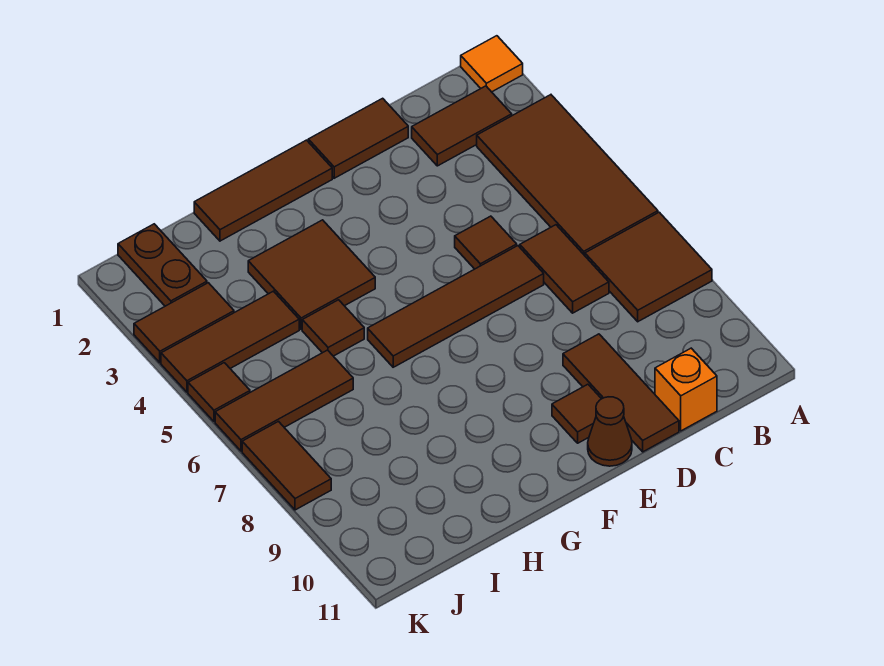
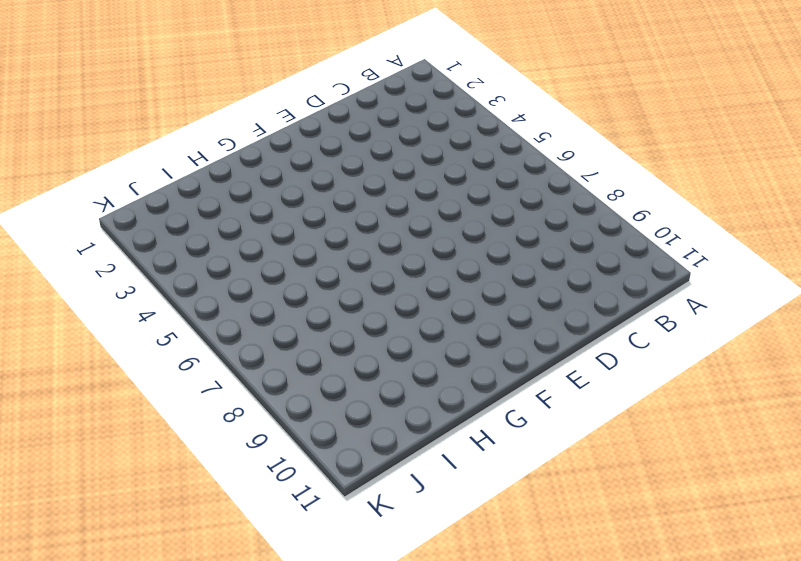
none -> orange 1x1 tile [461,36,523,92]
none -> brown 2x4 tile [477,95,658,256]
none -> brown 2x2 tile [585,212,712,322]

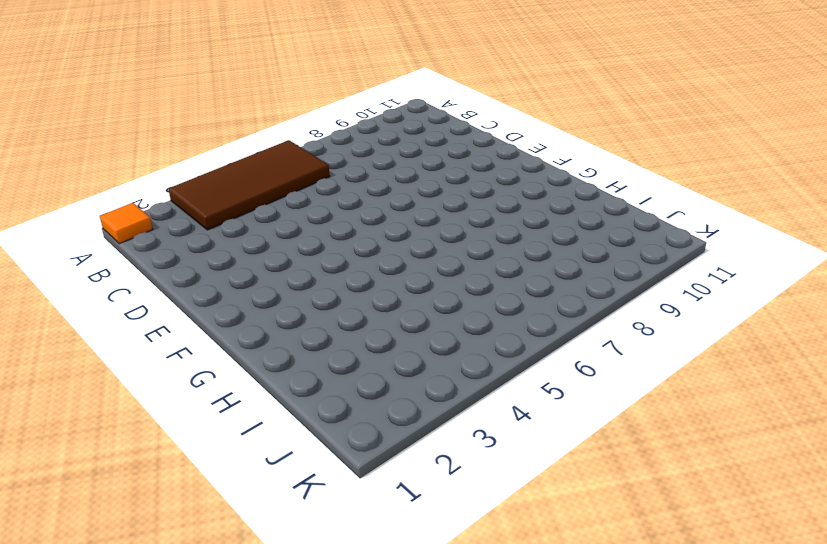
none -> brown 2x2 tile [585,212,712,322]
none -> brown 1x2 tile [412,86,512,166]
none -> brown 1x2 tile [520,225,609,313]

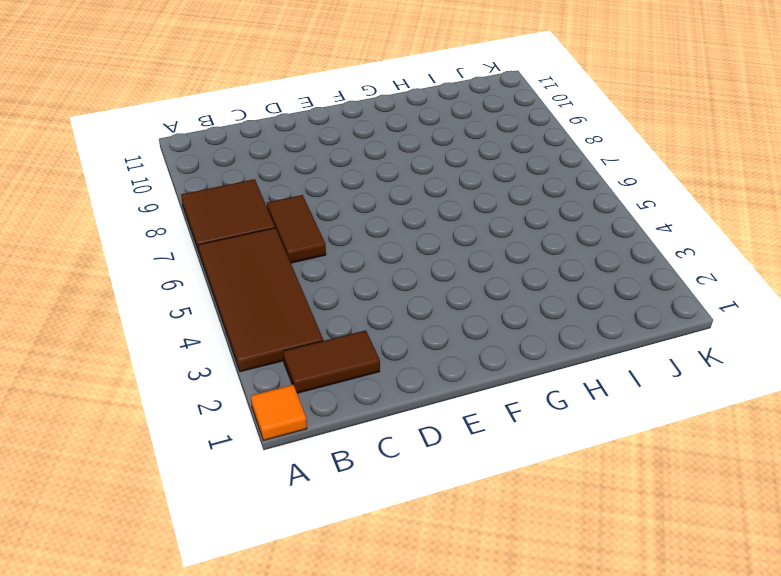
none -> orange 1x1 brick [655,348,717,431]
none -> brown 1x2 tile [308,98,408,178]
none -> brown 1x1 tile [455,216,517,269]

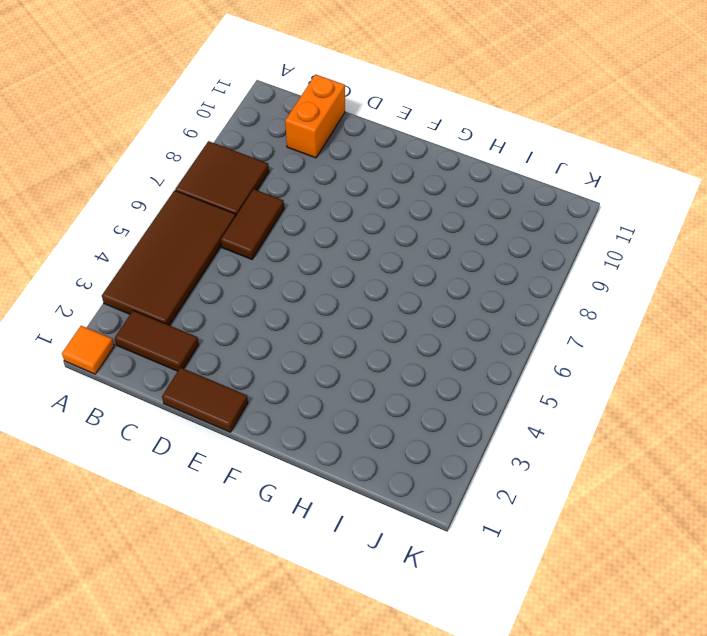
orange 1x2 brick [285,74,345,158] -> orange 1x1 brick [655,348,717,431]
none -> brown 1x1 tile [455,216,517,269]
none -> brown 1x4 tile [368,246,544,367]
none -> brown 1x3 tile [563,334,679,452]

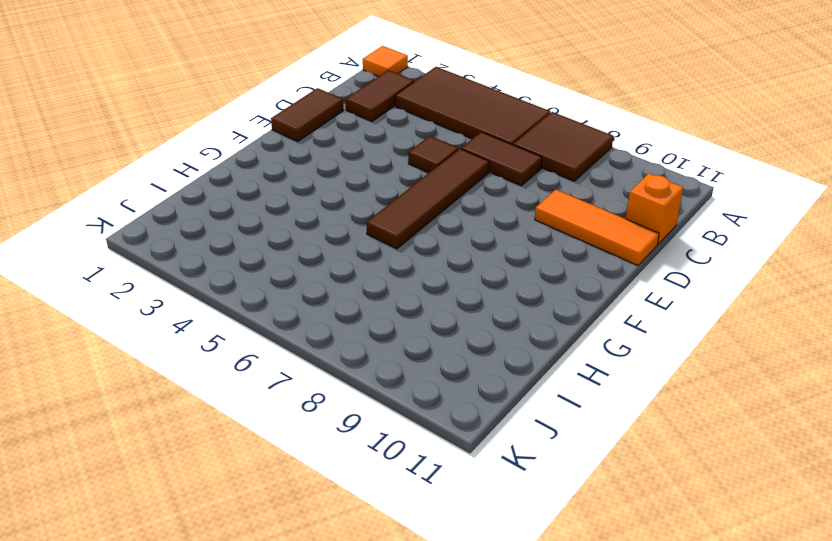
orange 1x3 tile [535,189,659,265] -> brown 1x3 tile [563,334,679,452]
none -> brown 1x1 tile [552,384,601,443]
none -> brown 1x1 cone [588,397,632,466]
none -> brown 1x3 tile [194,140,332,241]

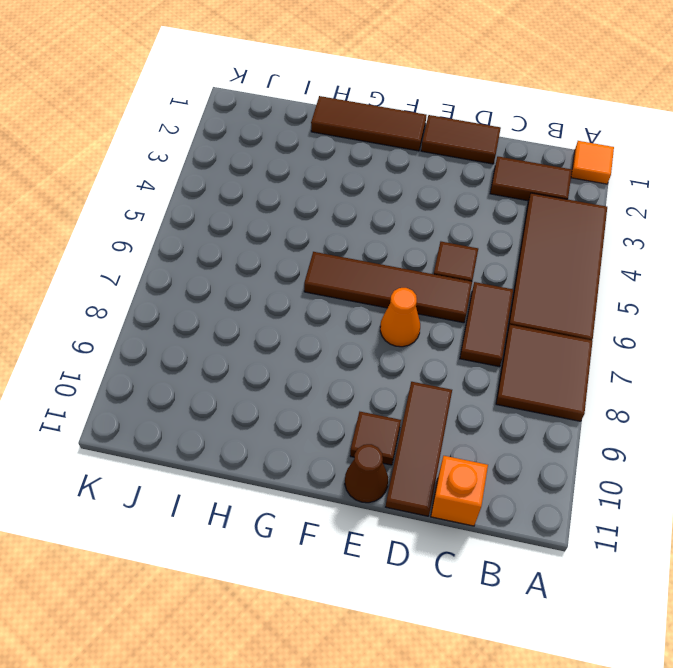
orange 1x1 cone [380,288,420,347] -> none
none -> brown 2x2 tile [248,220,375,329]
none -> brown 1x1 tile [302,300,364,356]
none -> brown 1x3 tile [161,291,299,392]

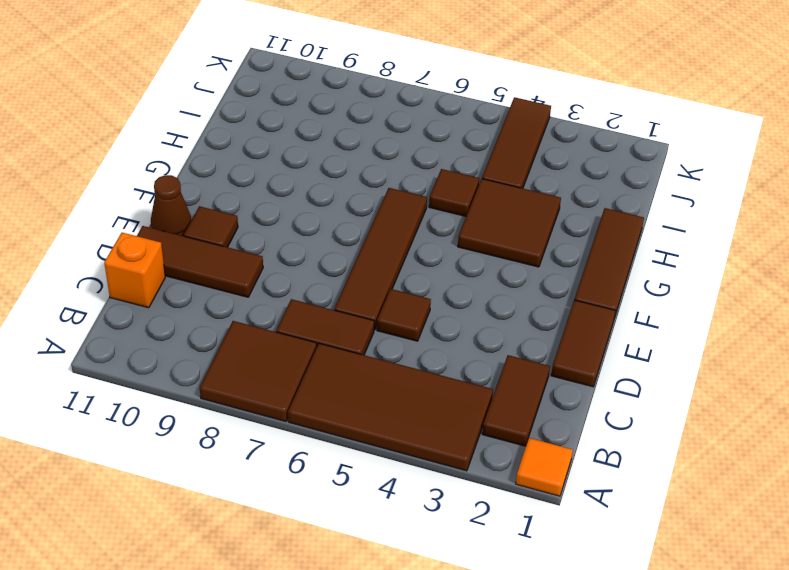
none -> brown 1x3 tile [215,350,353,451]
none -> brown 1x2 plate [118,224,207,306]
none -> brown 1x2 tile [134,283,234,363]

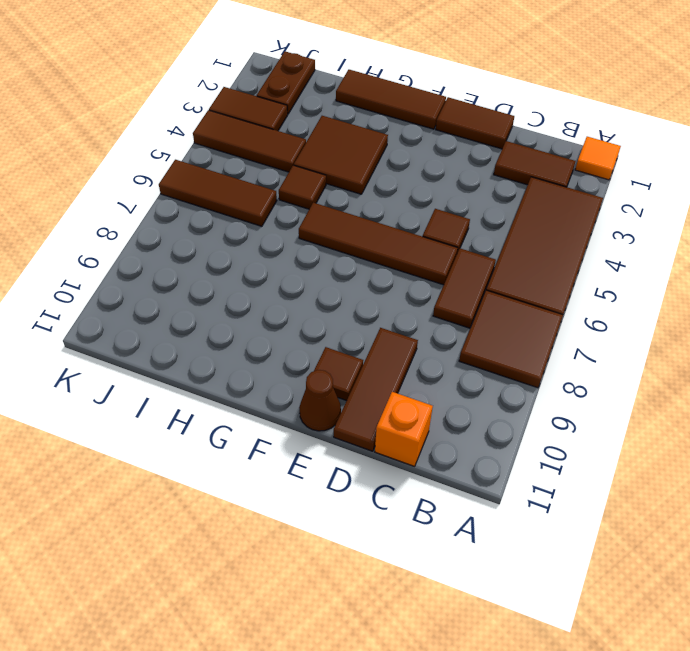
none -> brown 1x1 tile [188,363,250,422]
none -> brown 1x2 tile [242,421,331,510]

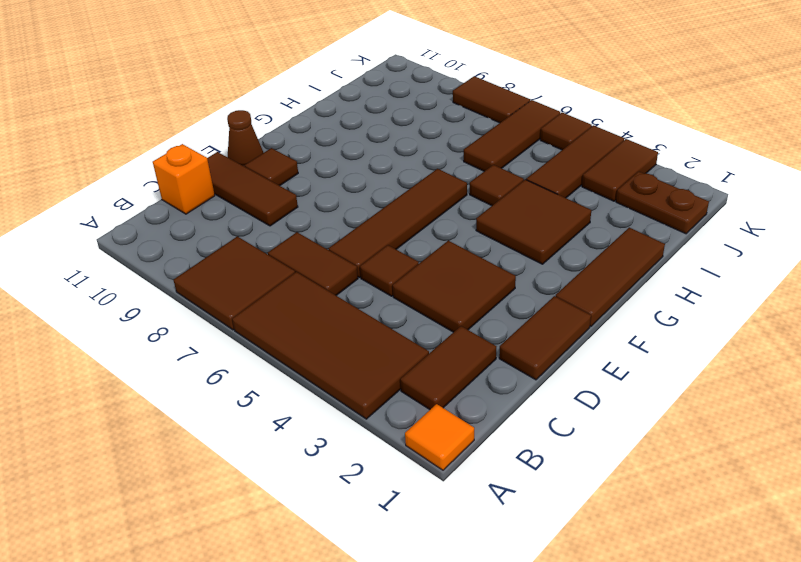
brown 2x2 tile [393,241,516,332] -> none

